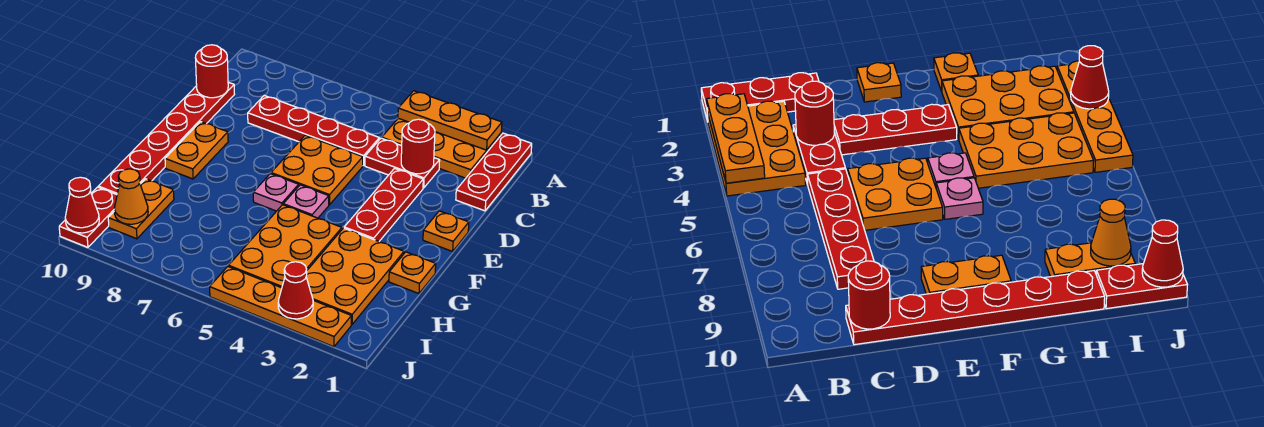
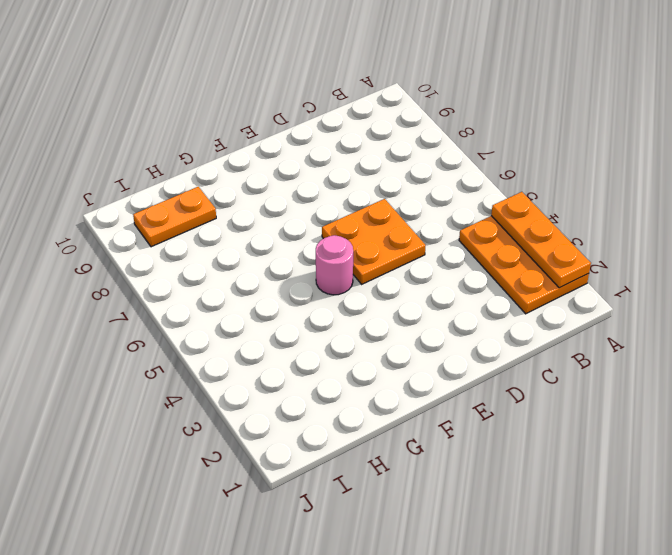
pink 1x1 round brick [316,235,353,295] -> pink 1x1 plate [283,185,329,218]
none -> red 1x3 plate [456,133,532,211]
none -> red 1x2 plate [365,138,440,188]
none -> red 1x4 plate [248,96,379,166]

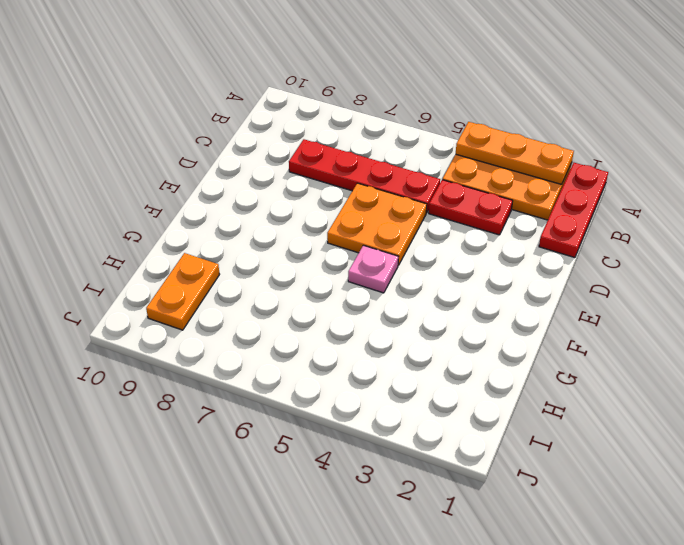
none -> red 1x6 plate [98,82,235,195]
none -> red 1x3 plate [344,168,423,241]
none -> orange 1x1 plate [423,211,469,251]

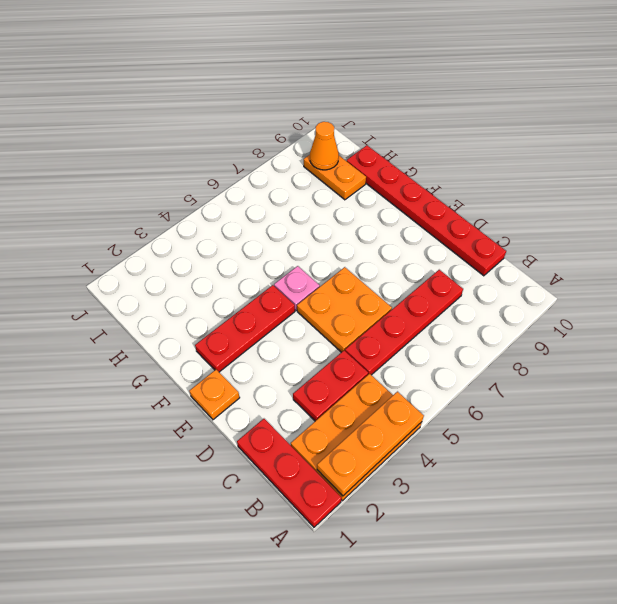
red 1x3 plate [195,285,295,372] -> red 1x3 plate turned to [344,168,423,241]
none -> orange 1x2 plate [165,122,228,179]
none -> pink 1x1 plate [253,174,299,211]
none -> orange 1x1 plate [389,252,436,294]

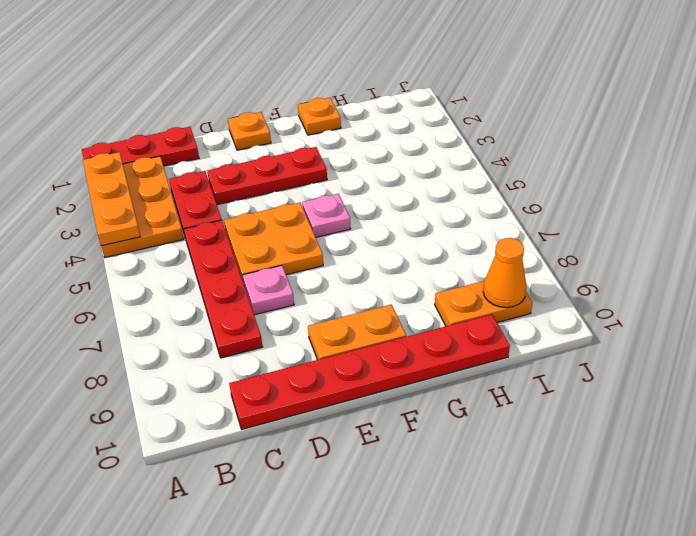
pink 1x1 plate [243,265,294,315] -> pink 1x1 plate moved to [253,174,299,211]
none -> orange 2x3 plate [306,228,404,324]
none -> orange 2x3 plate [229,205,342,288]
none -> red 1x2 plate [59,187,117,247]

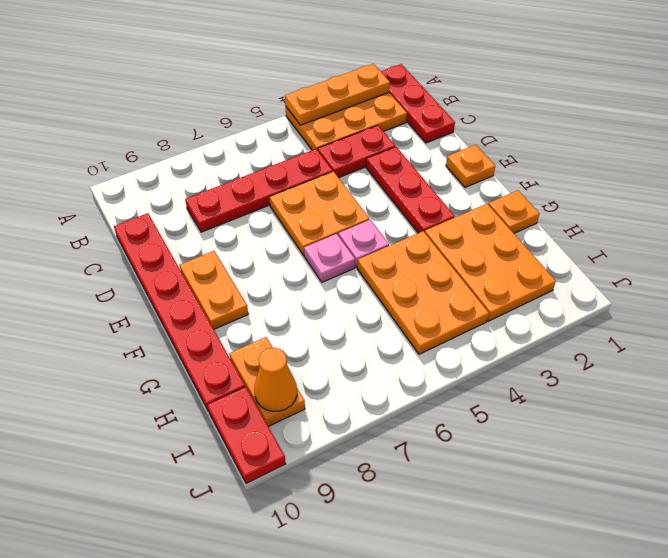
none -> orange 1x4 plate [210,266,351,347]
none -> red 1x1 round brick [401,119,435,174]
none -> red 1x1 round brick [195,45,228,98]

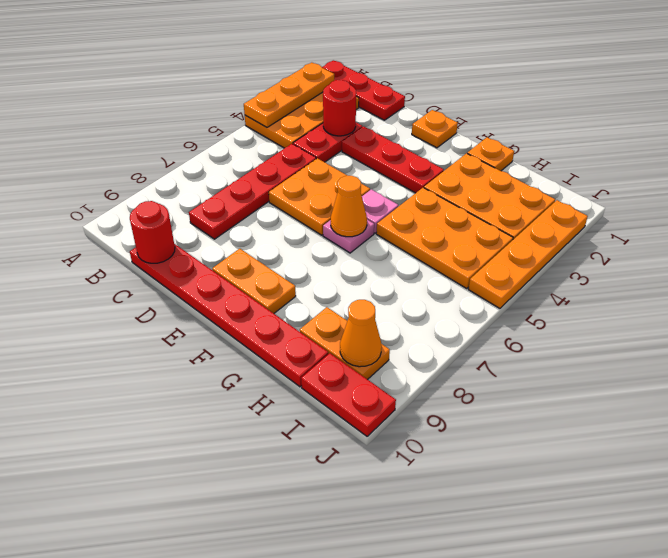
orange 1x1 cone [331,176,367,237] -> none
none -> red 1x1 cone [278,262,313,319]
none -> red 1x1 cone [65,177,99,233]

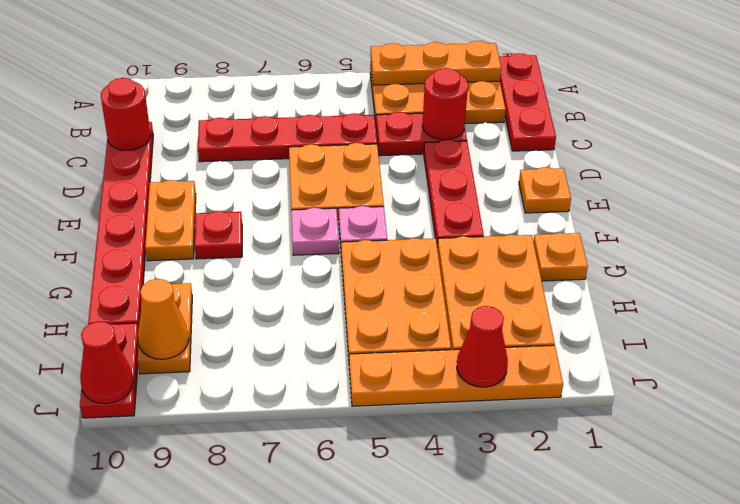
red 1x1 plate [195,211,242,259] -> none

